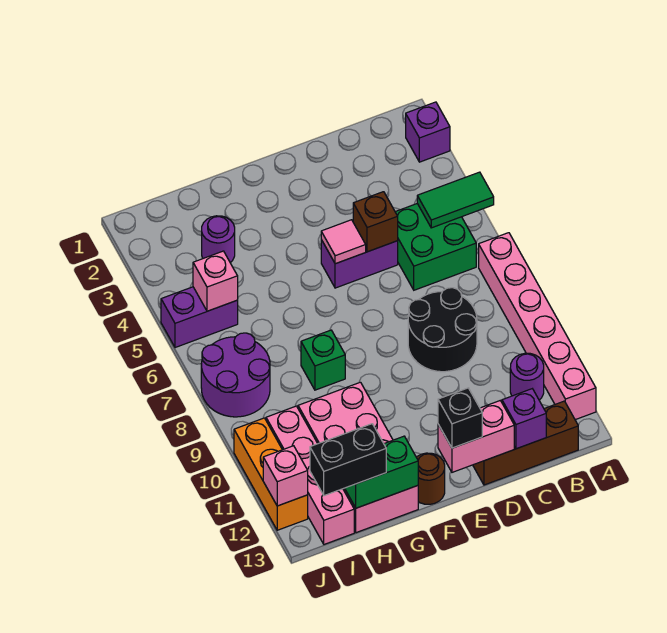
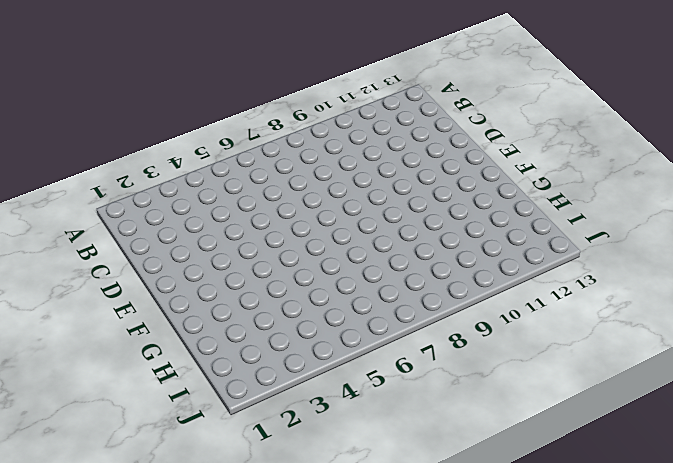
none -> purple 1x1 brick [406,102,450,162]
none -> pink 1x6 brick [479,233,596,420]
none -> green 2x2 brick [396,204,476,290]

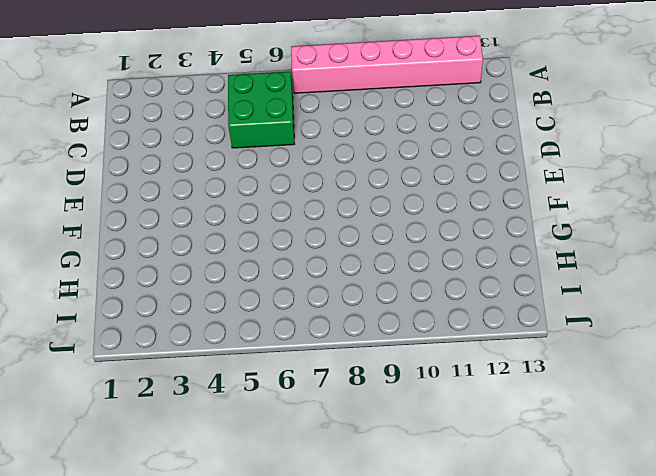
none -> purple 1x1 brick [406,102,450,162]
none -> purple 1x1 round brick [510,353,544,400]
none -> brown 1x3 brick [473,401,578,485]

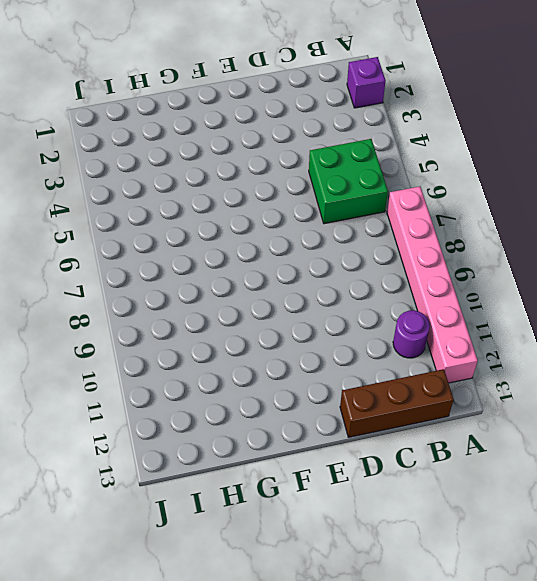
none -> black 2x2 round brick [408,288,477,372]
none -> purple 1x2 brick [321,240,398,288]
none -> brown 1x1 round brick [416,453,445,504]

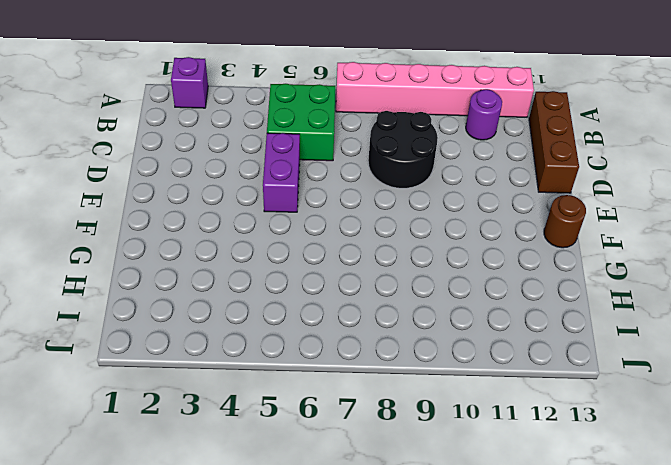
none -> green 1x1 brick [301,330,345,390]
none -> pink 2x4 brick [298,382,418,533]
none -> purple 1x1 round brick [202,216,235,263]

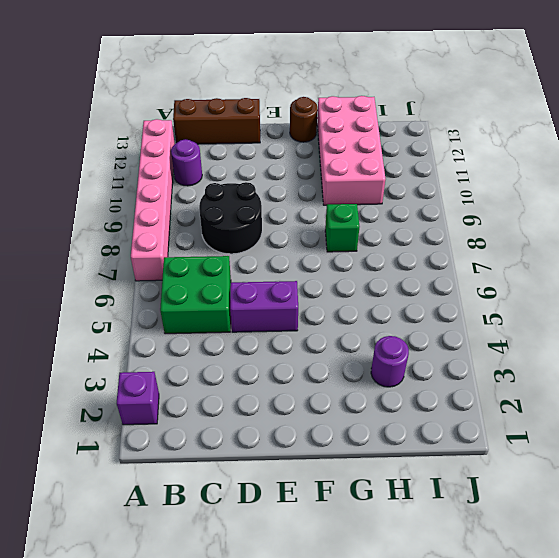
none -> purple 1x2 brick [161,287,238,348]
none -> purple 2x2 round brick [201,333,270,417]
none -> pink 1x4 brick [266,406,354,544]

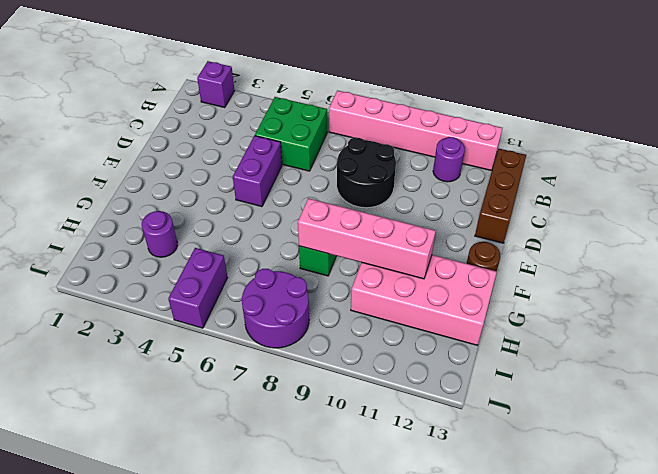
pink 1x4 brick [298,198,436,279] -> pink 1x4 brick moved to [266,406,354,544]
none -> orange 1x3 brick [234,418,308,530]
none -> green 1x2 tile [417,172,494,228]
none -> purple 1x1 brick [502,389,546,449]

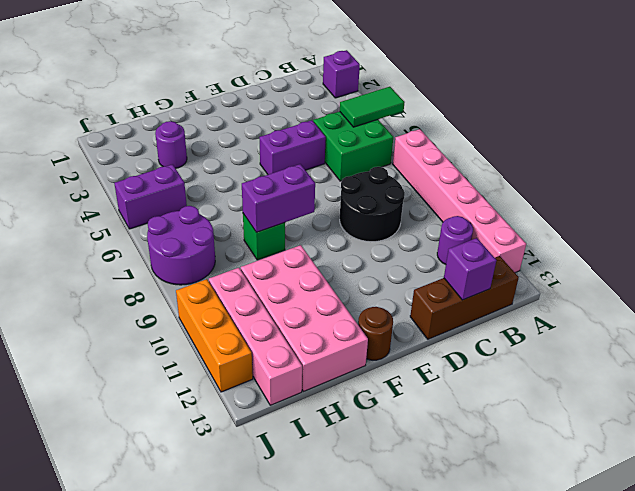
purple 1x2 brick [242,164,315,232] -> none
none -> brown 1x1 brick [353,192,398,252]
none -> pink 1x2 brick [438,401,514,472]
none -> pink 1x1 tile [321,220,366,264]

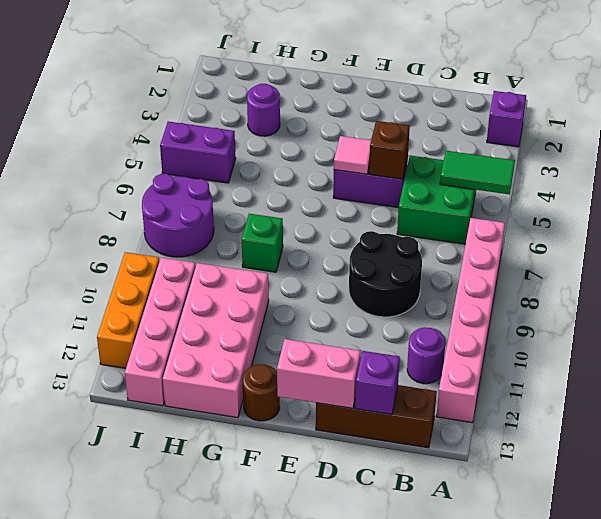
none -> green 1x2 brick [345,436,418,508]
none -> pink 1x1 brick [193,251,238,311]
none -> pink 1x1 brick [263,446,308,506]

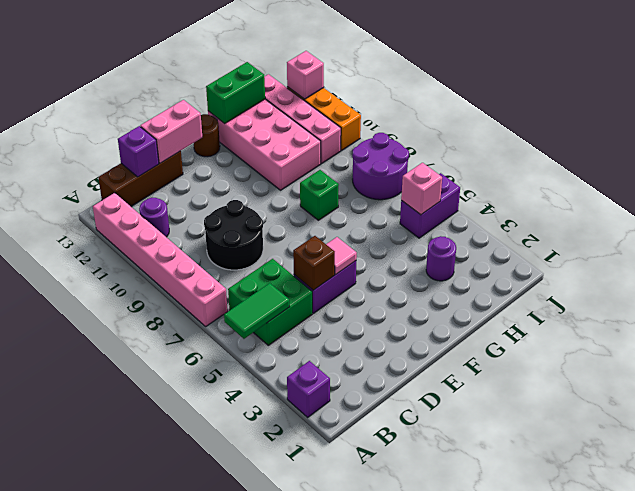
none -> black 1x1 brick [438,388,482,448]
none -> black 1x2 brick [310,424,386,496]

